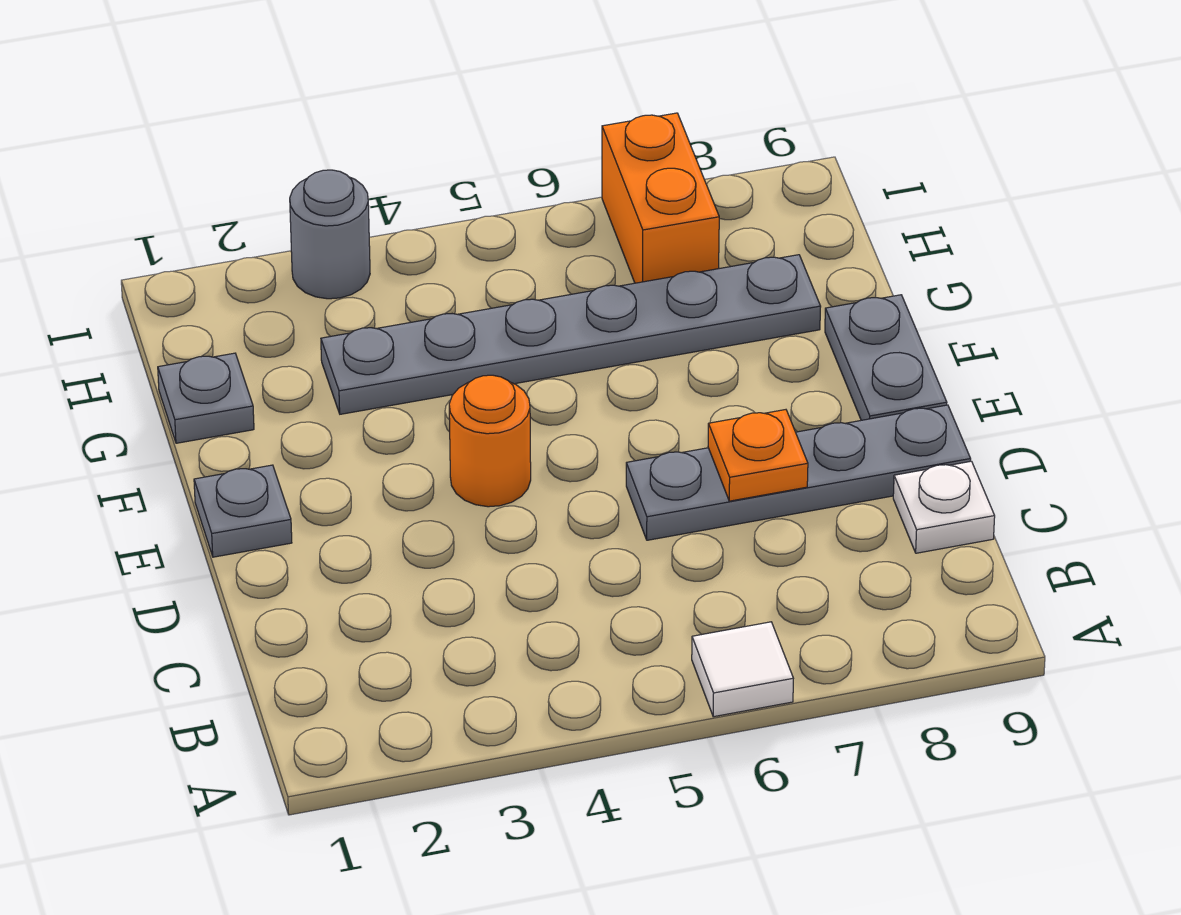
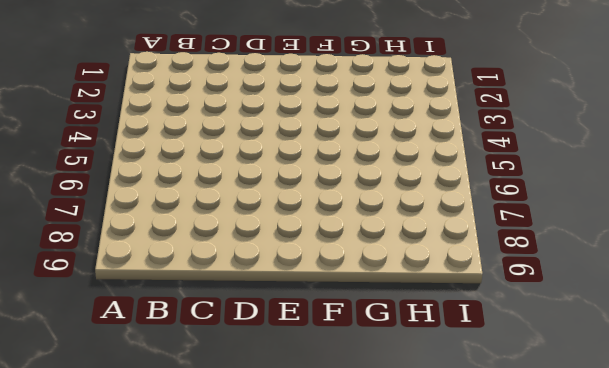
none -> white 1x1 tile [692,622,793,717]
none -> white 1x1 plate [893,461,995,553]

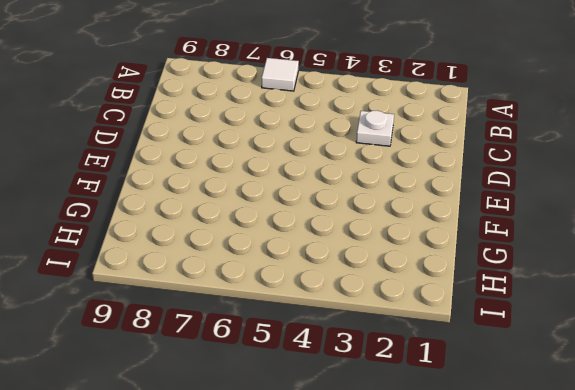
white 1x1 plate [356,111,394,146] -> white 1x1 plate moved to [893,461,995,553]
none -> grey 1x4 plate [626,405,971,540]
none -> grey 1x1 plate [194,465,292,557]

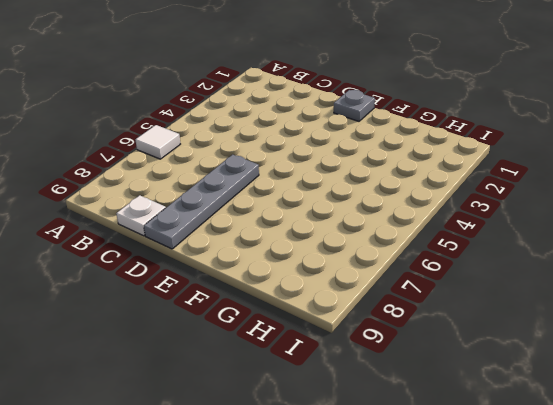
none -> orange 1x1 round brick [449,375,531,507]
none -> grey 1x2 plate [825,295,947,420]

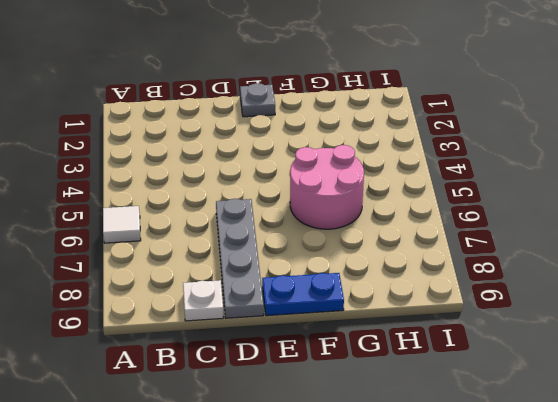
blue 1x2 plate [262,273,344,316] -> grey 1x2 plate [825,295,947,420]
pink 2x2 round brick [290,145,364,229] -> grey 1x6 plate [321,255,821,414]
none -> orange 1x1 round brick [449,375,531,507]
none -> grey 1x1 plate [158,353,254,443]

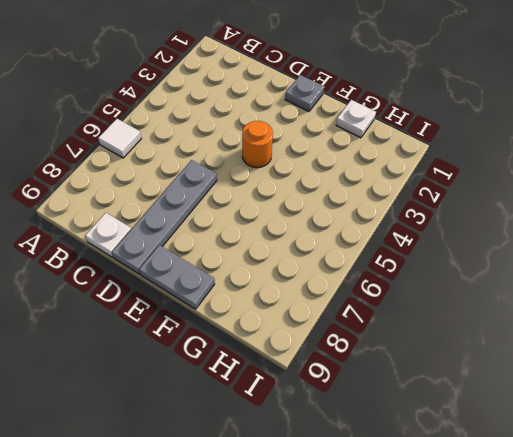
white 1x1 plate [336,100,376,138] -> grey 1x1 plate [158,353,254,443]
none -> grey 1x6 plate [321,255,821,414]
none -> orange 1x2 brick [602,113,719,283]

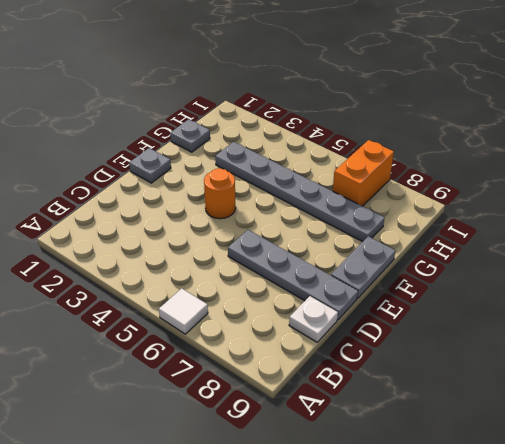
none -> grey 1x1 round brick [290,170,370,299]
none -> orange 1x1 plate [708,410,808,501]

